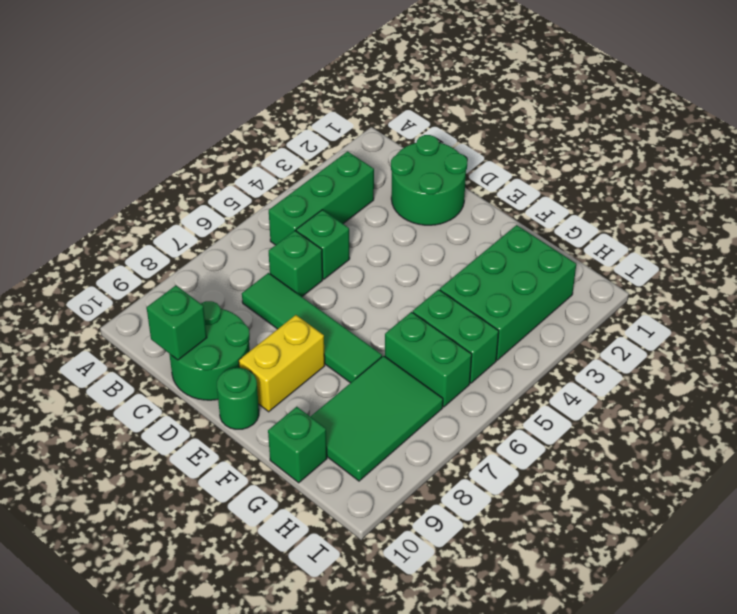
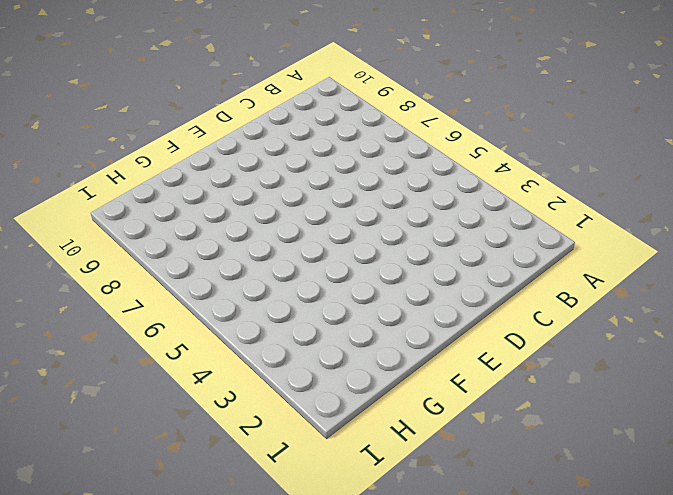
none -> green 1x3 brick [269,151,374,245]
none -> green 2x2 round brick [391,135,467,225]
none -> green 1x1 brick [296,210,350,279]

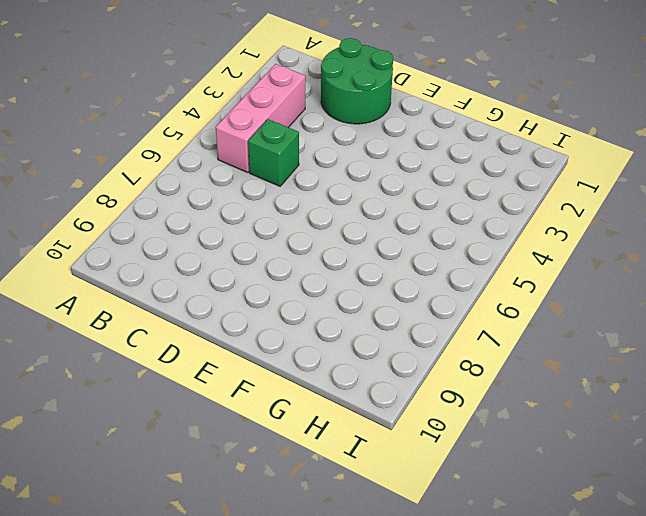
pink 1x3 brick [216,64,306,173] -> green 1x3 brick [269,151,374,245]
none -> green 1x1 brick [269,231,323,297]
none -> green 1x4 tile [242,273,382,383]
none -> green 2x2 round brick [169,301,250,400]

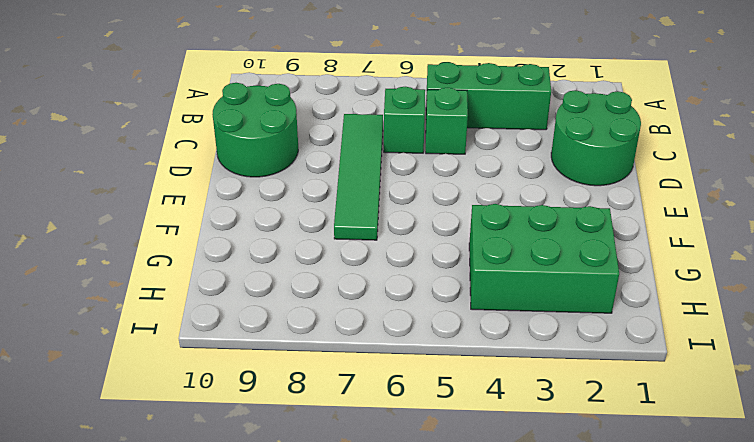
none -> yellow 1x2 brick [239,315,325,412]
none -> green 1x1 round brick [217,368,259,429]
none -> green 1x2 brick [413,290,499,383]

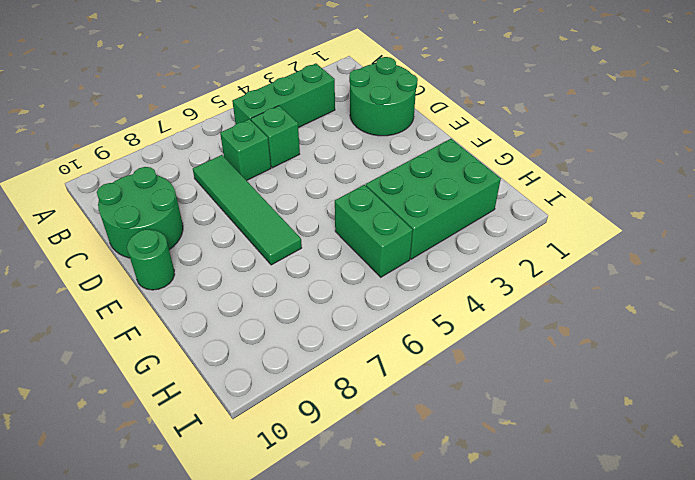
none -> yellow 1x2 brick [239,315,325,412]
none -> green 1x2 brick [385,312,472,407]
none -> green 2x3 tile [310,356,443,481]

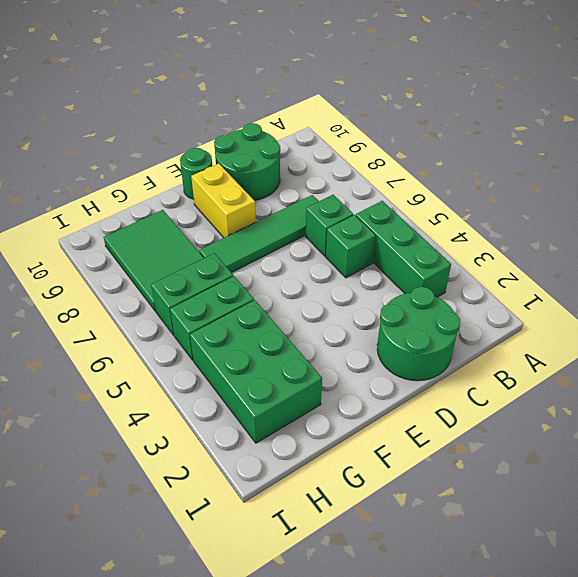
none -> green 1x1 brick [268,407,327,483]
none -> green 1x1 brick [147,286,207,360]

